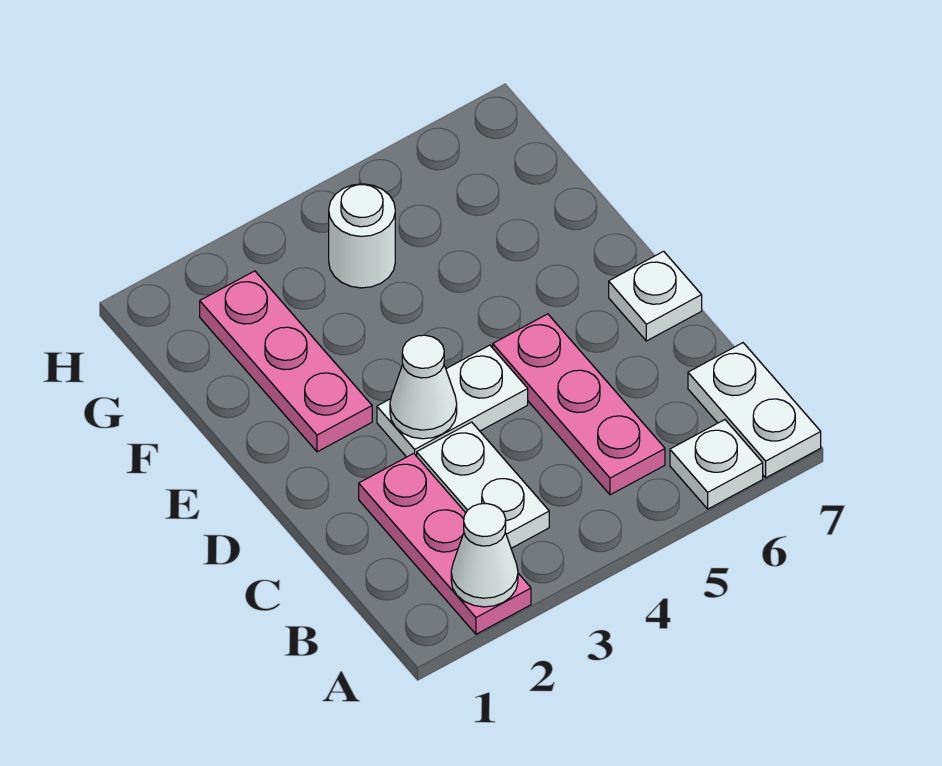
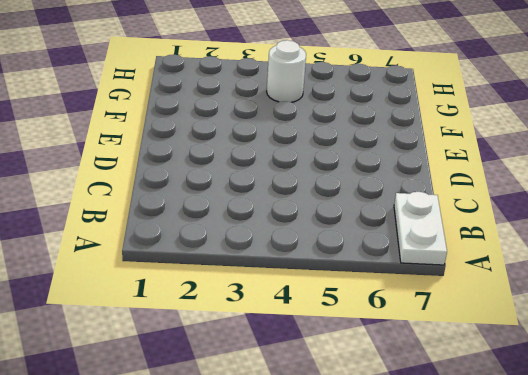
none -> pink 1x3 plate [359,453,531,634]
none -> white 1x1 plate [670,420,763,509]

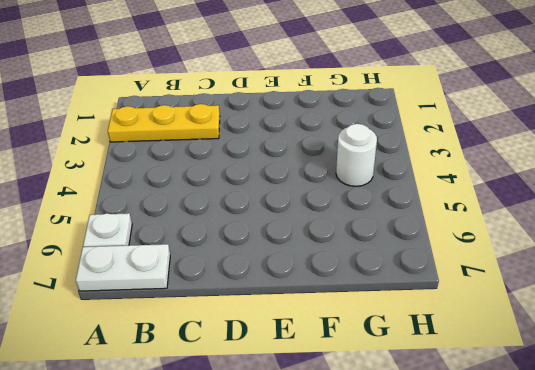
yellow 1x3 plate [108,104,220,142] -> pink 1x3 plate [359,453,531,634]
none -> white 1x2 plate [417,422,549,548]
none -> pink 1x3 plate [493,314,665,495]

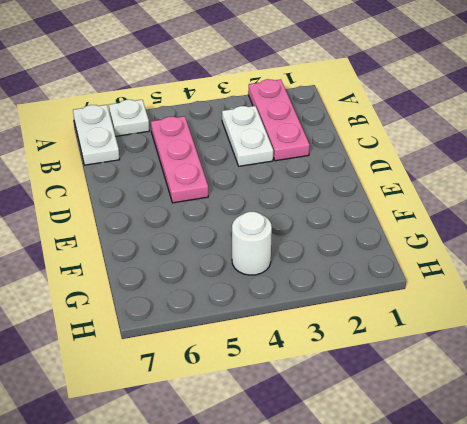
none -> white 1x2 plate [377,345,528,457]
none -> white 1x1 plate [609,251,702,341]

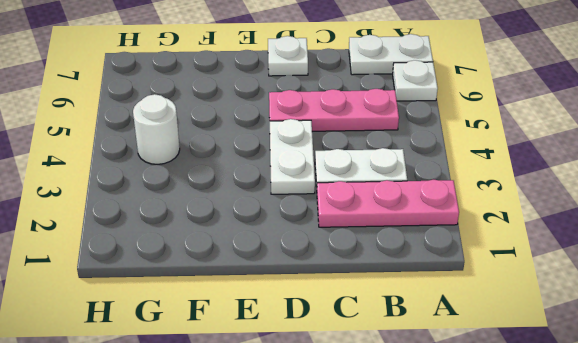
none -> pink 1x3 plate [200,271,372,452]
none -> white 1x1 cone [451,504,518,607]

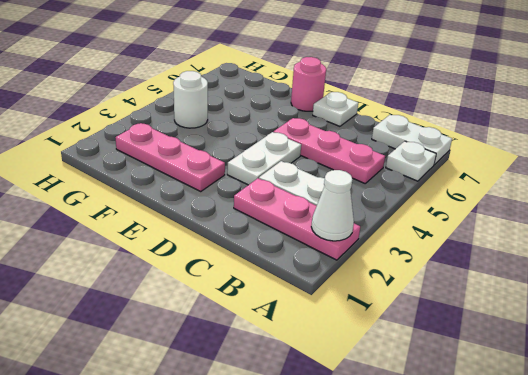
pink 1x1 round brick [291,57,326,111] -> none
none -> white 1x1 cone [390,335,457,439]

